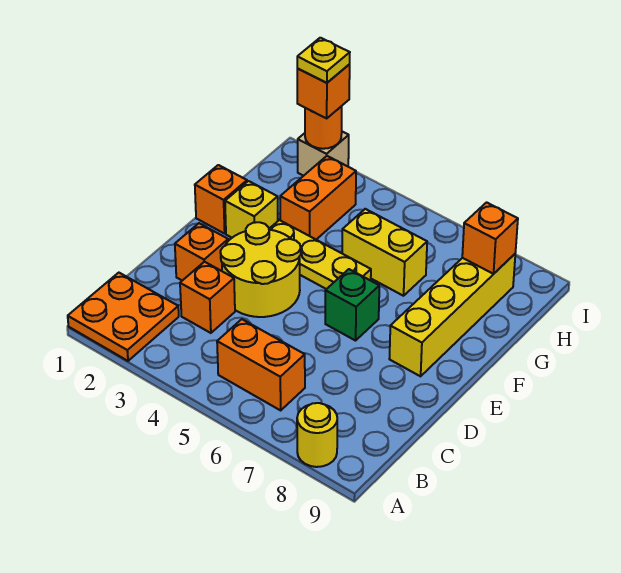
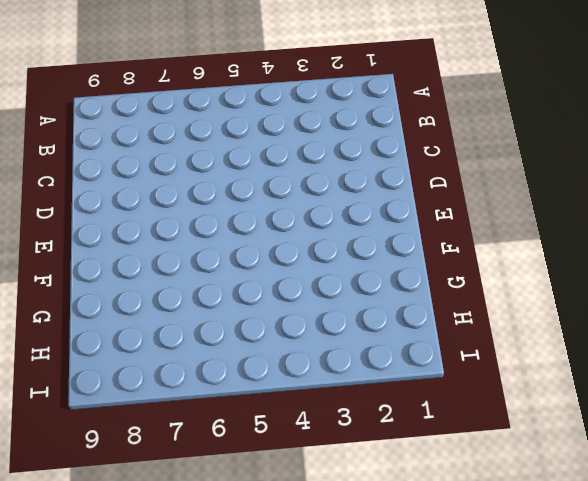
none -> orange 2x2 plate [68,273,179,361]
none -> yellow 1x1 round brick [297,403,337,467]
none -> orange 1x2 brick [217,319,305,410]

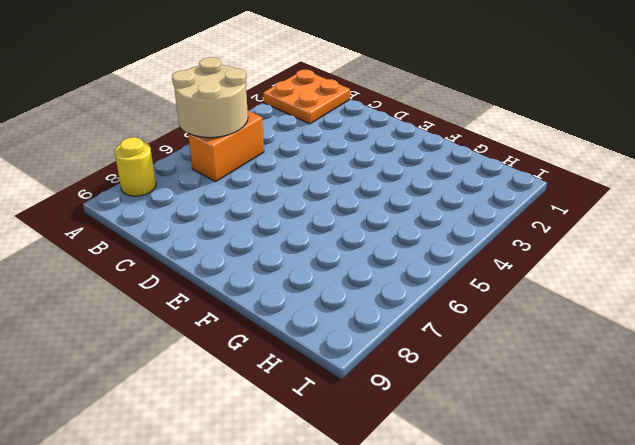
tan 2x2 round brick [172,57,248,138] -> none
none -> orange 1x1 brick [180,262,235,333]
none -> orange 1x1 brick [175,223,228,281]
none -> yellow 2x2 round brick [220,222,301,317]

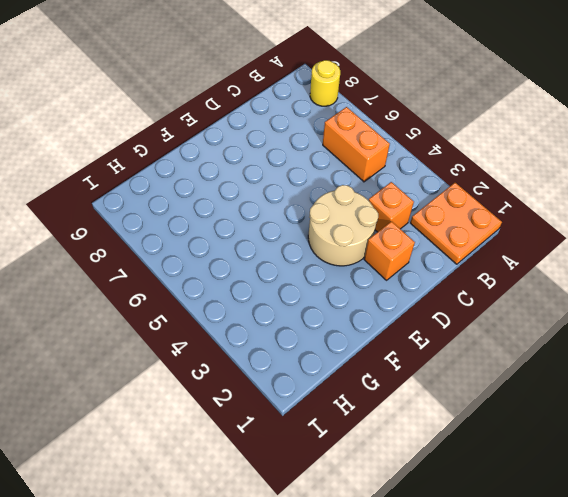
tan 2x2 round brick [308,185,378,266] -> yellow 2x2 round brick [220,222,301,317]
none -> green 1x1 brick [325,269,379,341]
none -> yellow 1x4 brick [389,254,515,376]
none -> orange 1x1 brick [195,165,247,234]

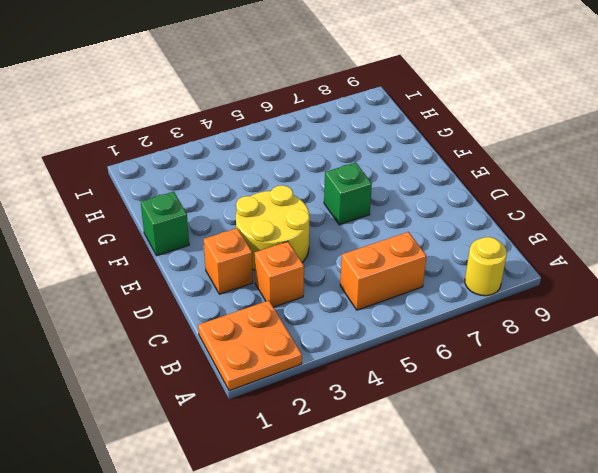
green 1x1 brick [141,192,189,256] -> orange 1x1 brick [195,165,247,234]
none -> yellow 1x4 brick [389,254,515,376]
none -> yellow 1x1 brick [225,181,278,238]
none -> yellow 1x3 plate [269,220,371,289]

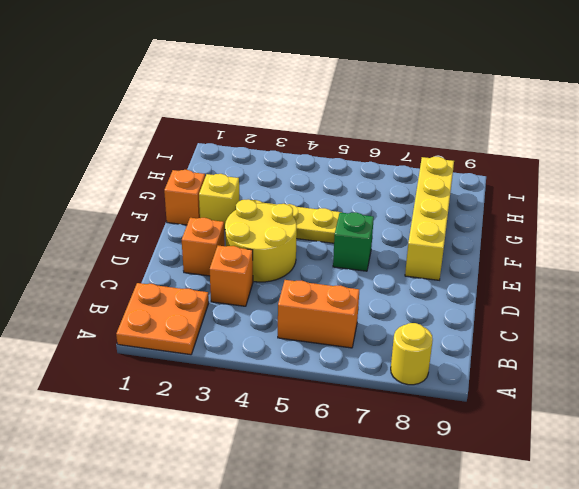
none -> orange 1x2 brick [280,156,356,239]
none -> yellow 1x2 brick [342,209,427,296]
none -> tan 1x1 brick [298,132,349,176]

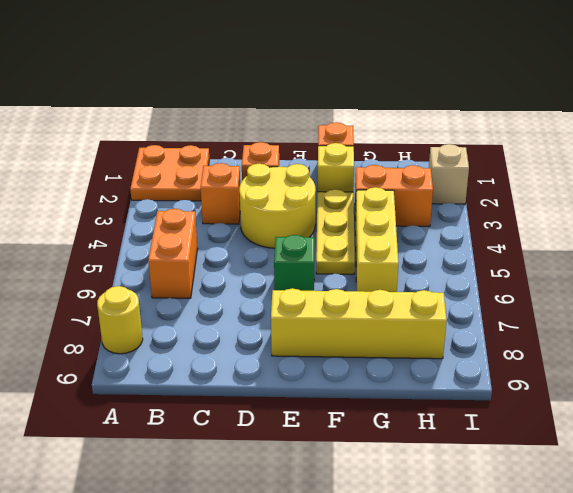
yellow 1x3 brick [355,187,398,292] -> yellow 1x2 brick [342,209,427,296]
none -> orange 1x1 brick [462,202,518,274]
none -> orange 1x1 round brick [305,106,342,149]
none -> orange 1x1 brick [297,64,350,118]

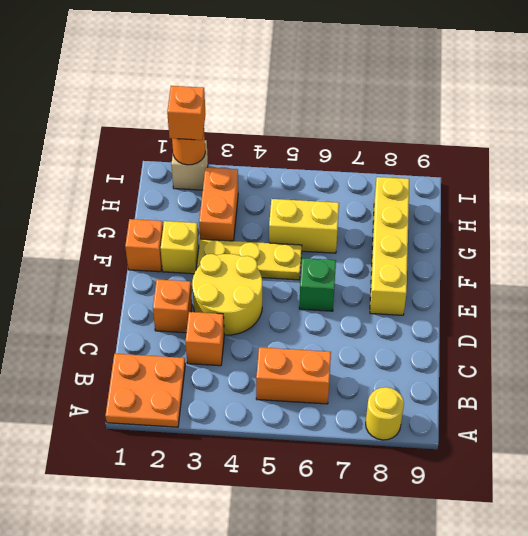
none -> orange 1x1 brick [462,202,518,274]
none -> yellow 1x1 plate [297,38,350,83]

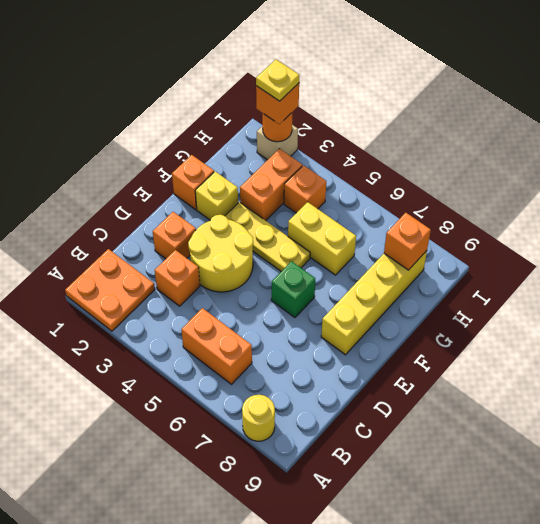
orange 1x1 brick [284,165,326,213] -> none

